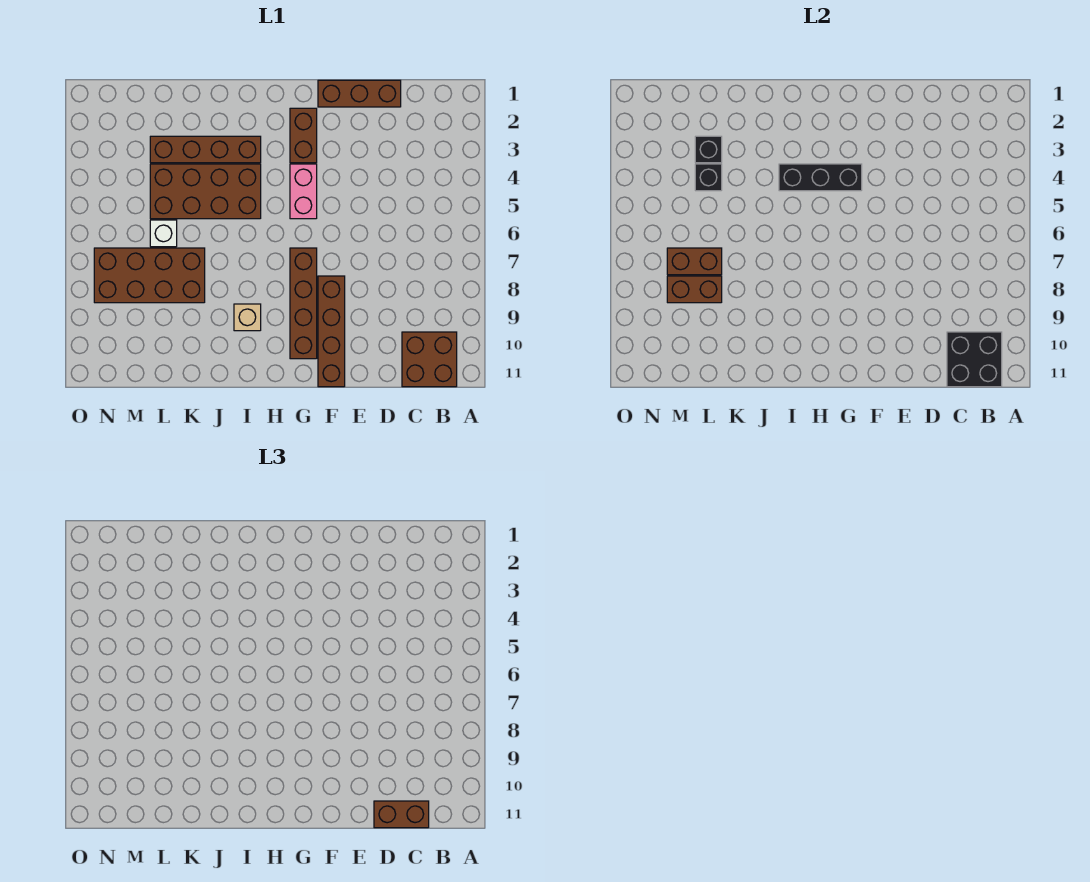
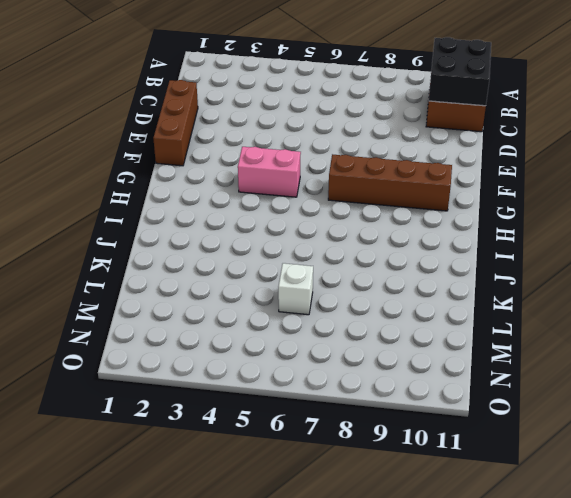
none -> brown 1x4 brick [318,276,345,387]
none -> brown 1x2 brick [290,108,317,163]
none -> brown 1x4 brick [150,136,261,163]

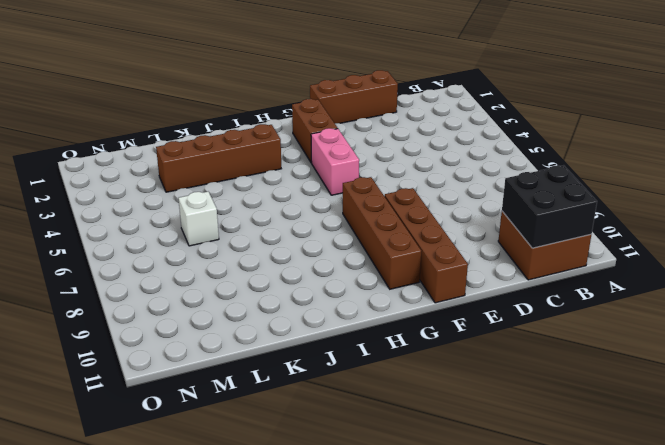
none -> brown 2x4 brick [150,164,261,219]
none -> tan 1x1 brick [234,304,261,331]
none -> brown 2x4 brick [94,248,205,303]

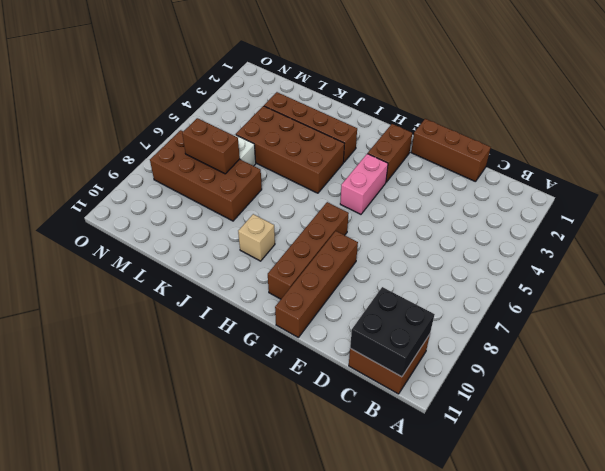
none -> black 1x3 brick [779,164,862,191]
none -> black 1x1 brick [695,136,722,163]
none -> black 1x1 brick [695,164,722,191]

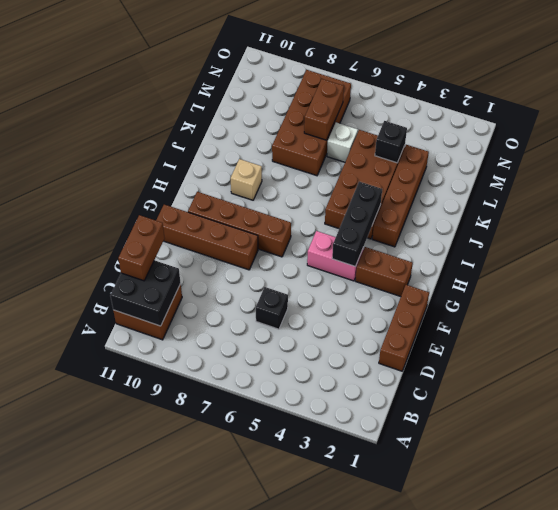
black 1x1 brick [256,287,288,329] -> black 1x1 brick moved to [695,136,722,163]
none -> brown 1x2 brick [667,276,722,303]

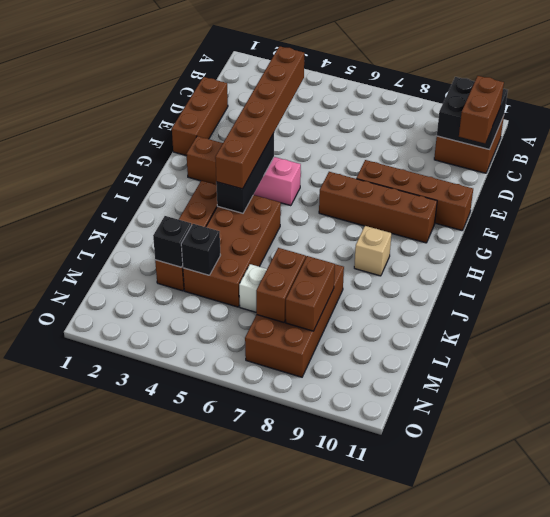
brown 1x6 brick [215,46,304,189] -> none

